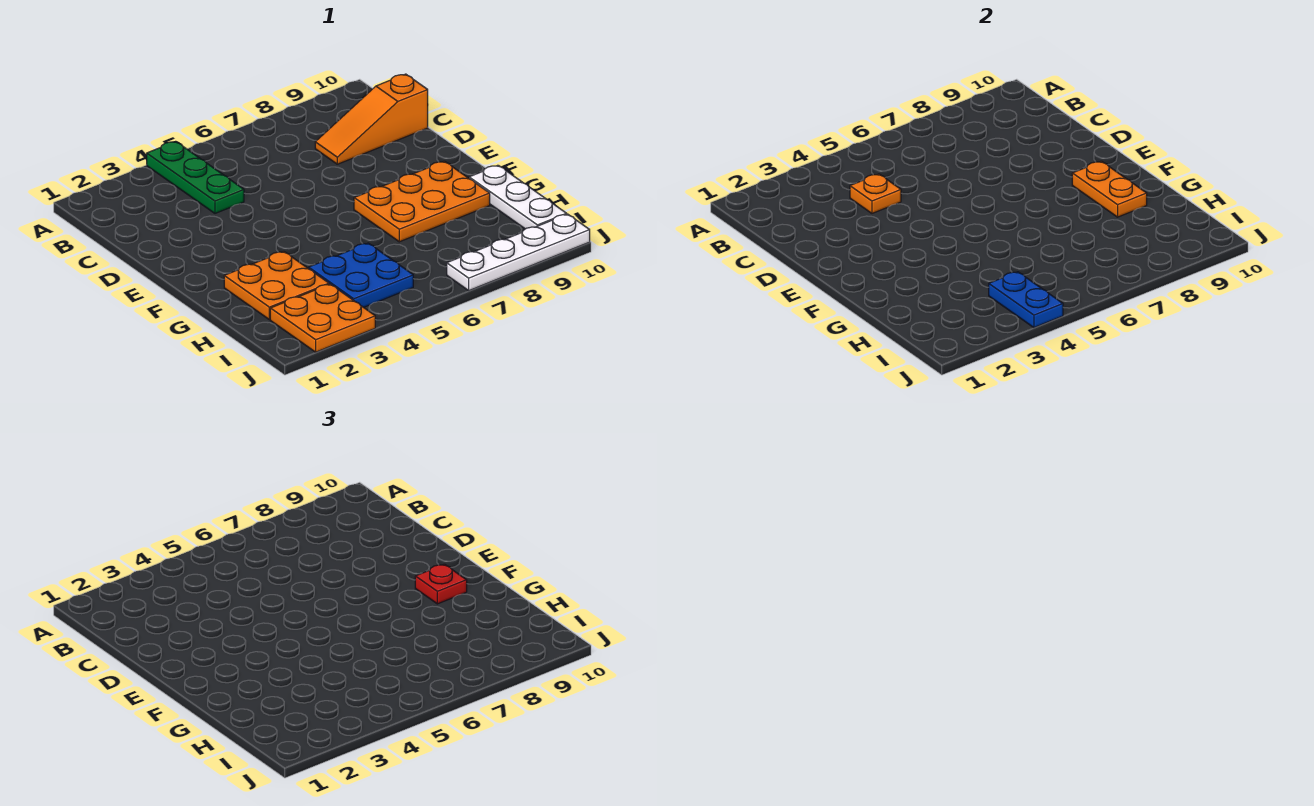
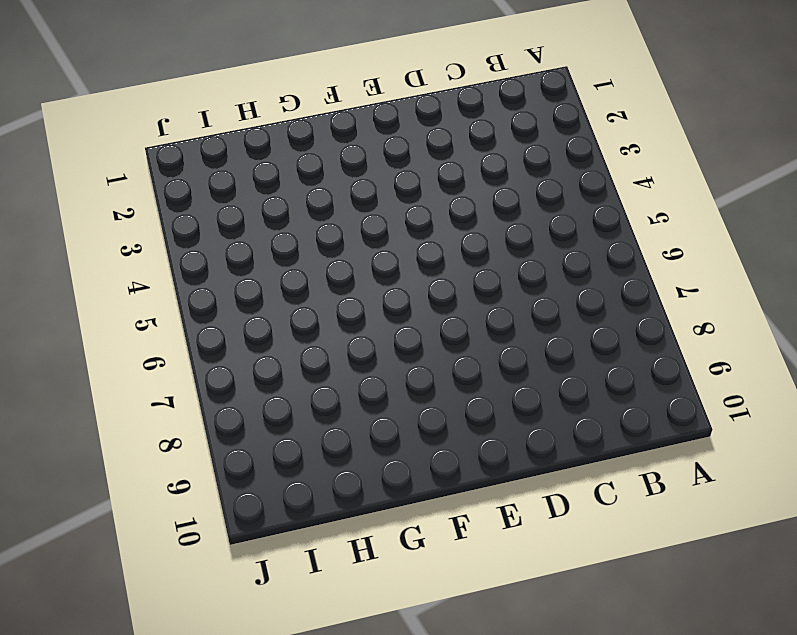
none -> green 1x3 plate [147,141,244,213]
none -> orange 1x3 slope [315,74,428,164]
none -> orange 2x3 plate [354,161,490,242]

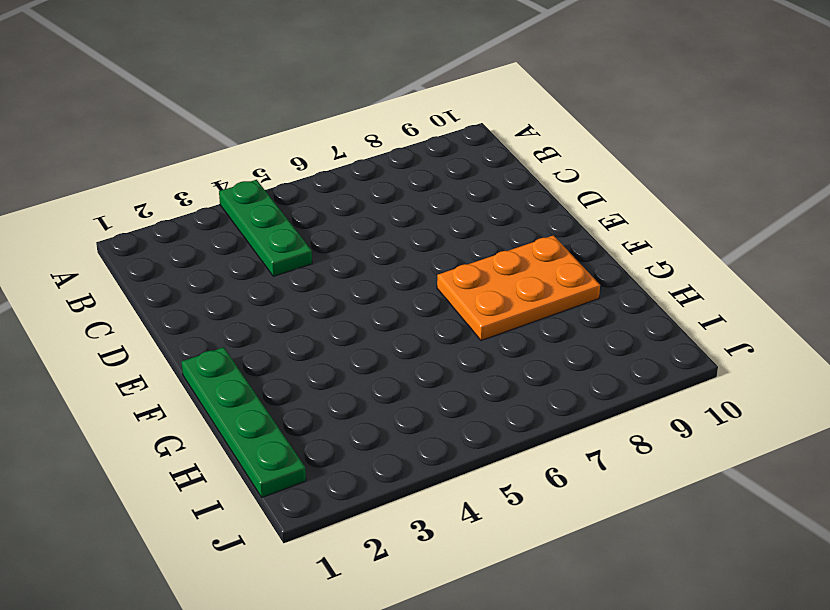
green 1x4 plate [182,347,306,497] -> none
none -> orange 1x3 slope [315,74,428,164]
none -> orange 2x2 plate [224,252,329,320]
none -> white 1x3 plate [469,165,567,229]

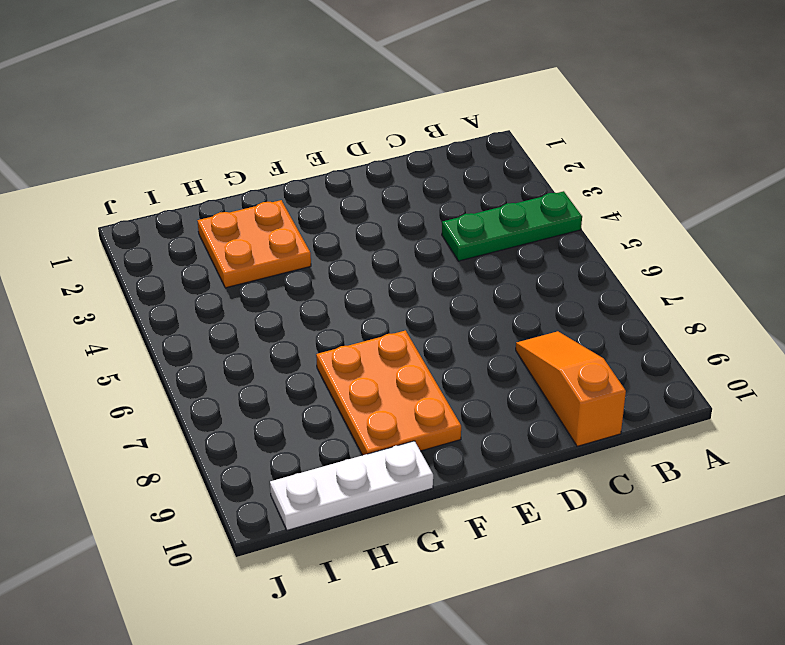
none -> blue 2x2 plate [309,243,413,307]
none -> orange 2x2 plate [270,284,375,352]
none -> white 1x4 plate [447,214,590,291]

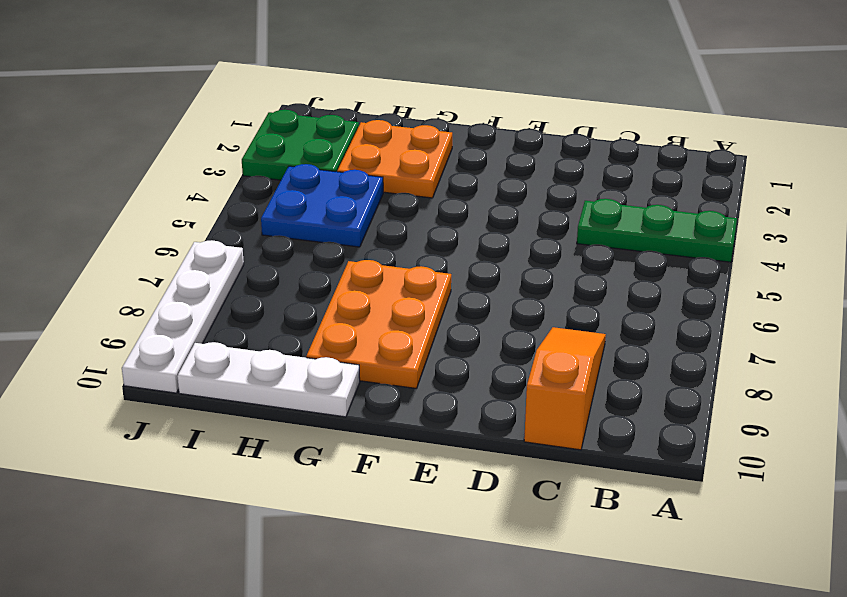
green 2x2 plate [242,110,359,180] -> orange 2x2 plate [270,284,375,352]
none -> orange 1x1 plate [850,174,901,213]
none -> orange 1x2 plate [1072,161,1147,217]
none -> blue 1x2 plate [989,272,1063,328]

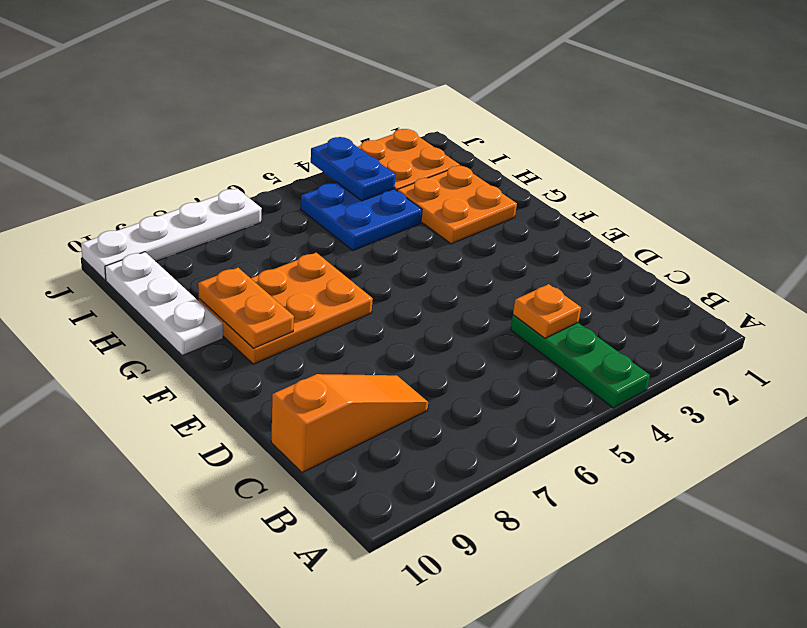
none -> red 1x1 plate [415,564,467,604]

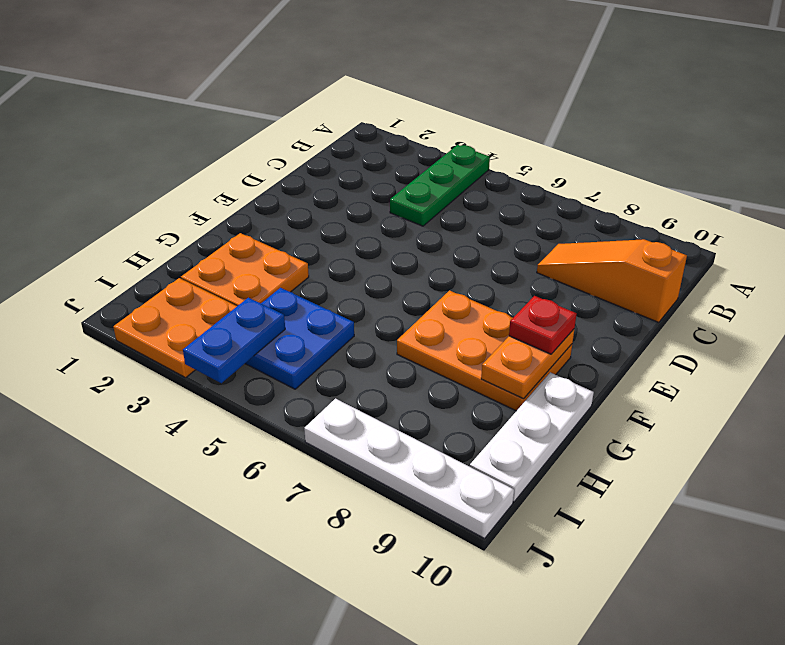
none -> orange 1x1 plate [850,174,901,213]

